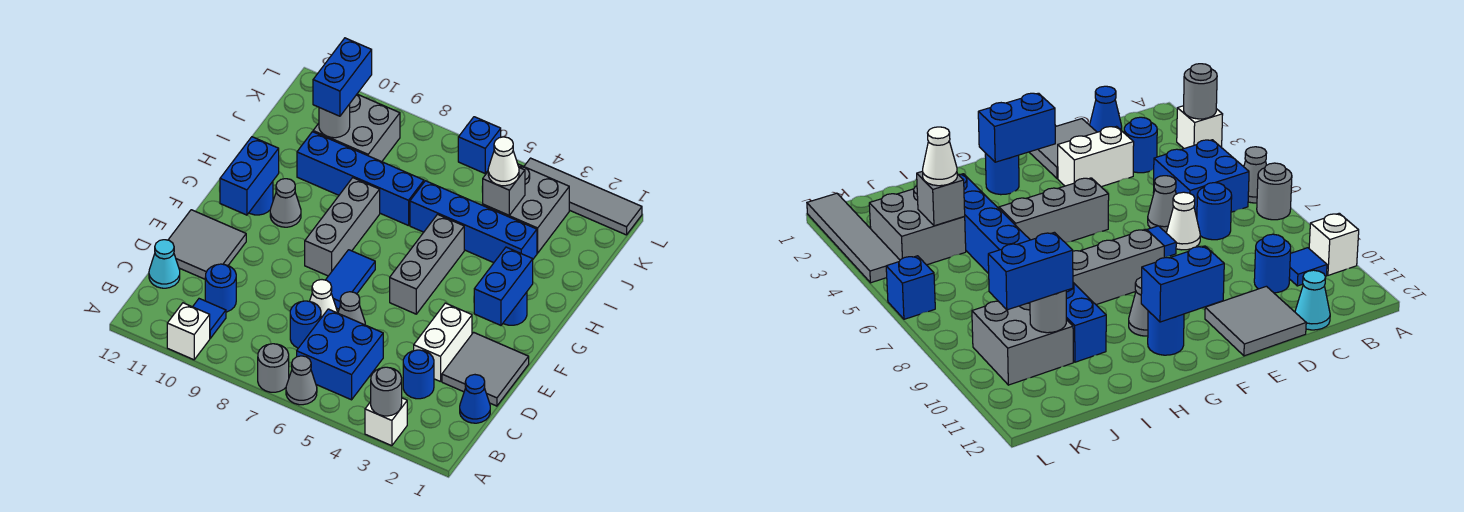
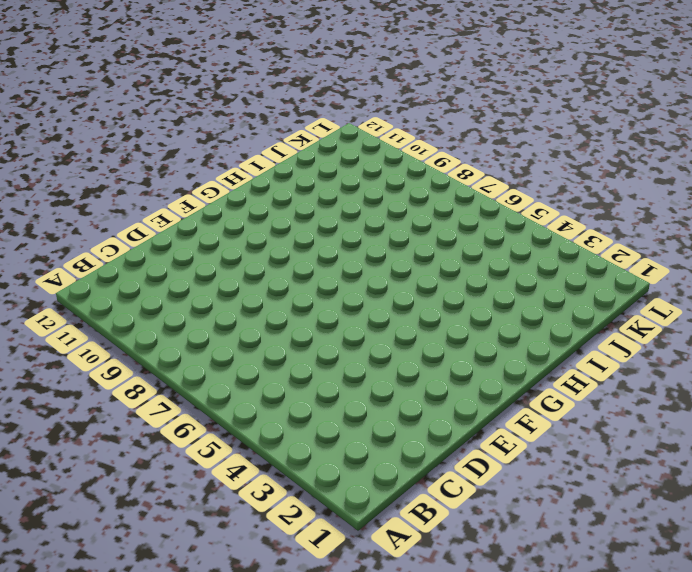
none -> white 1x1 brick [365,398,407,446]
none -> grey 1x1 cone [286,356,317,405]
none -> grey 1x1 round brick [258,344,289,392]
none -> white 1x1 brick [167,303,210,360]

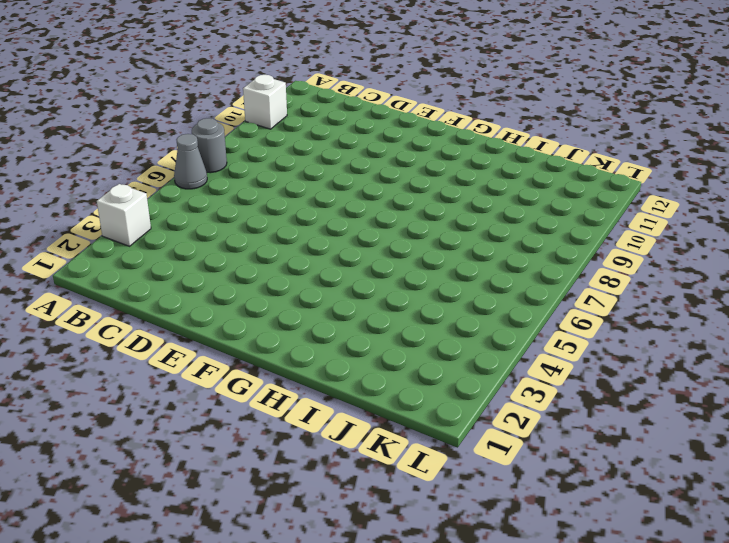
none -> blue 2x2 brick [297,309,383,400]
none -> blue 1x1 tile [193,299,226,338]
none -> blue 1x1 cone [460,375,490,423]
none -> blue 1x1 round brick [403,350,434,399]

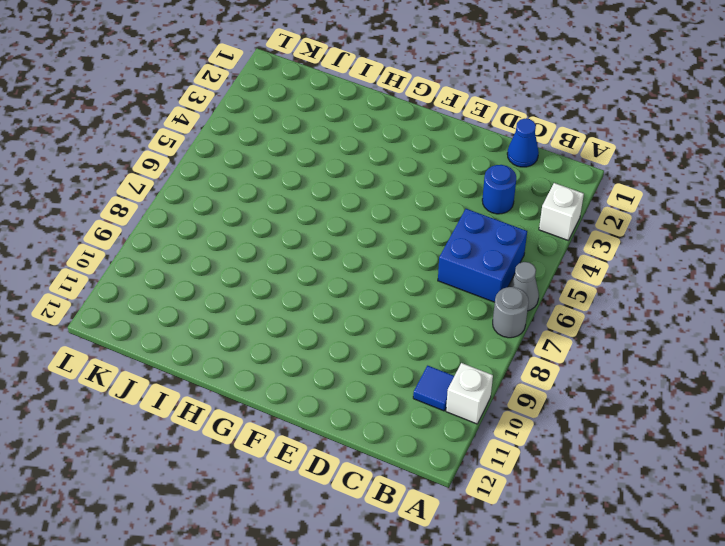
none -> blue 1x1 round brick [290,301,321,348]
none -> blue 1x1 round brick [205,264,236,312]
none -> cyan 1x1 cone [149,240,180,288]
none -> grey 2x2 tile [442,332,529,406]

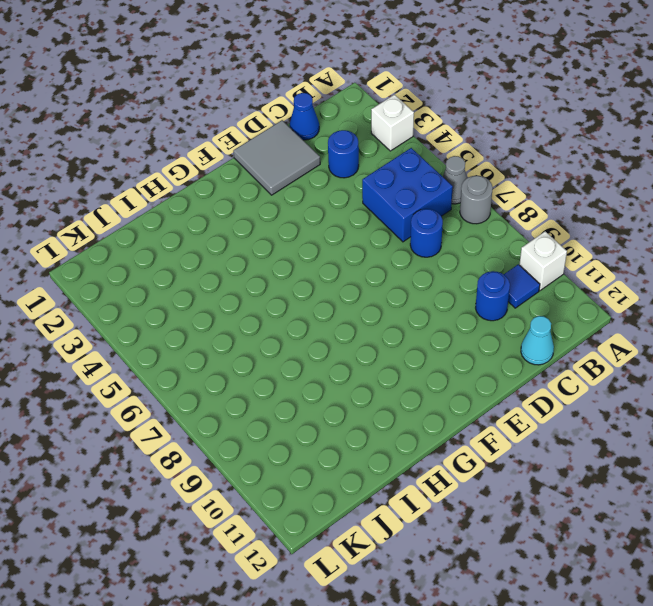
none -> white 1x2 brick [414,303,472,382]
none -> grey 1x1 cone [338,292,365,325]
none -> white 1x1 cone [310,280,337,318]
none -> grey 2x2 tile [168,210,246,279]

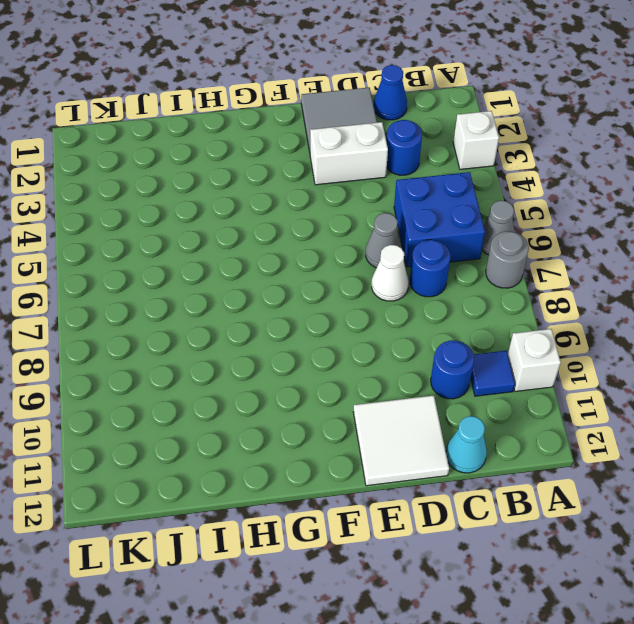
white 2x2 tile [353,395,449,486] -> grey 2x2 tile [168,210,246,279]
none -> blue 1x2 tile [326,250,375,309]
none -> grey 1x3 brick [390,215,464,314]
none -> grey 1x3 brick [305,178,380,276]
none -> blue 1x1 round brick [503,292,527,325]

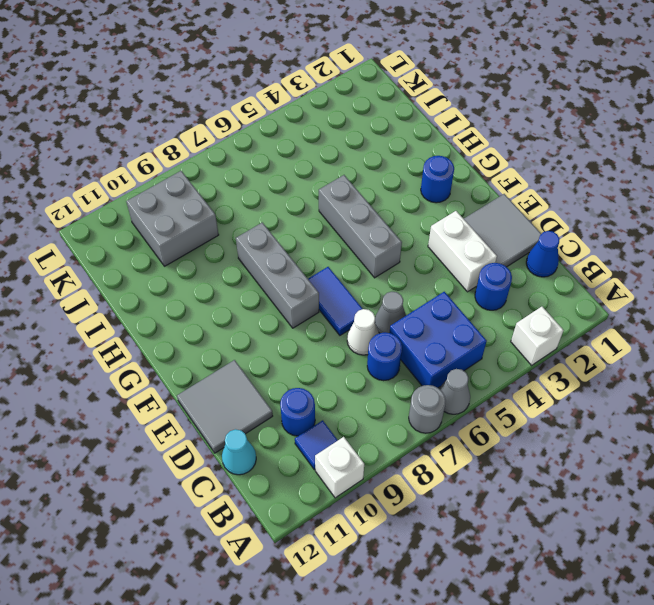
none -> grey 1x1 cone [270,179,301,227]
none -> blue 1x1 round brick [249,182,273,215]
none -> blue 1x4 brick [410,181,537,263]
none -> blue 1x4 brick [297,132,424,226]

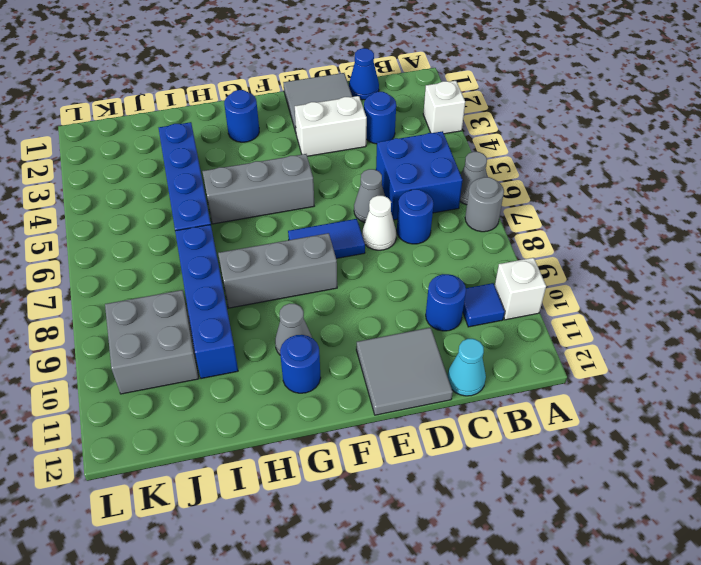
none -> grey 2x2 brick [483,164,569,253]
none -> grey 1x4 tile [524,158,642,235]
none -> blue 1x1 brick [458,117,501,173]
none -> grey 1x1 round brick [371,367,402,416]

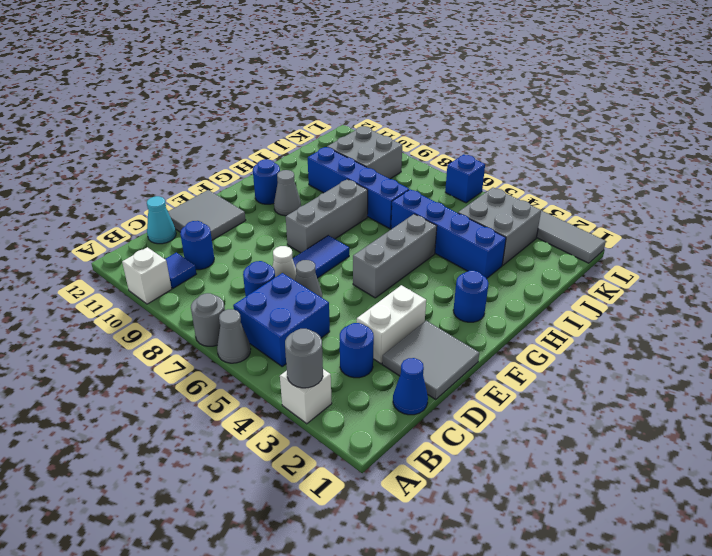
none -> blue 1x2 brick [474,247,533,325]
none -> blue 1x2 brick [220,137,279,215]
none -> grey 1x1 brick [483,168,525,215]
none -> grey 1x1 round brick [319,104,350,138]

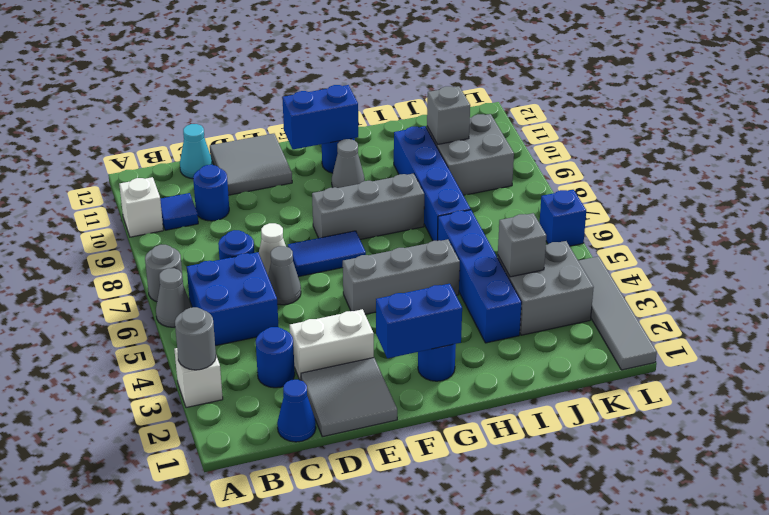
grey 1x1 brick [427,86,470,145] -> grey 1x1 round brick [319,104,350,138]
none -> white 1x1 cone [488,137,519,186]
none -> blue 1x2 brick [313,38,372,116]

